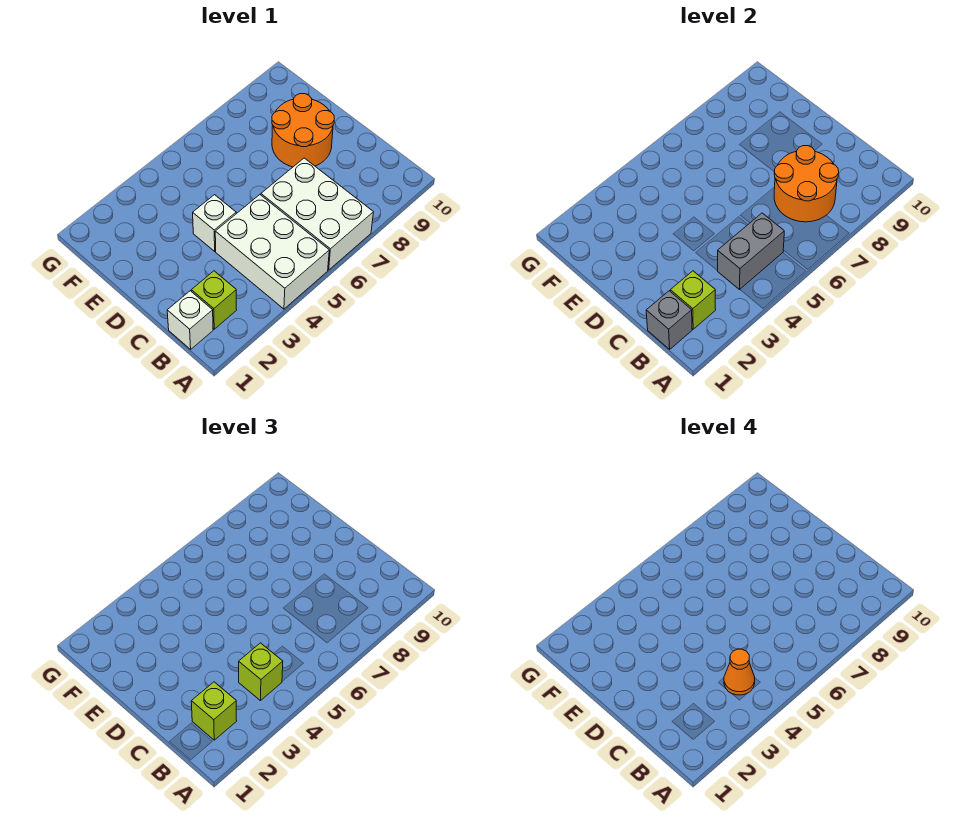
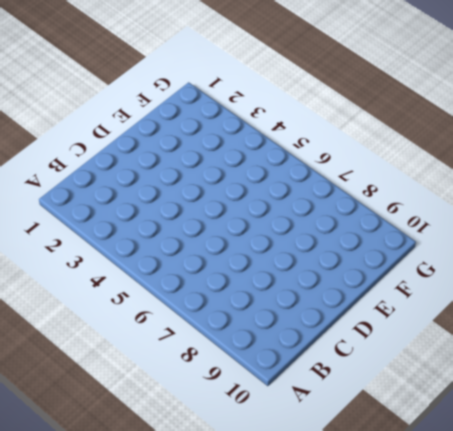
none -> white 2x3 brick [215,195,329,309]
none -> white 2x3 brick [261,158,373,270]
none -> white 1x1 brick [167,291,213,349]

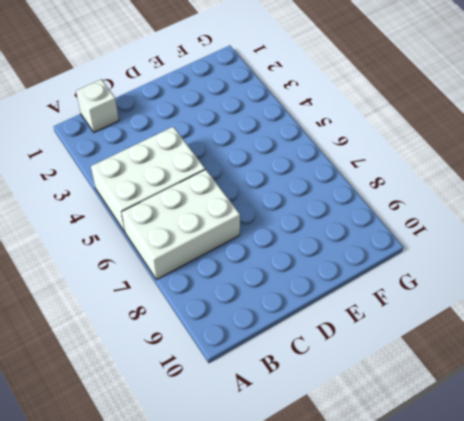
none -> lime 1x1 brick [191,271,237,329]
none -> white 1x1 brick [193,195,236,251]
none -> orange 2x2 round brick [272,94,334,167]

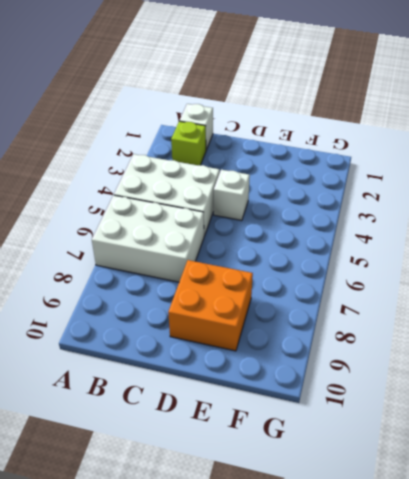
orange 2x2 brick [168,260,253,351] -> orange 2x2 round brick [272,94,334,167]
none -> grey 1x1 brick [646,291,692,349]
none -> lime 1x1 brick [670,271,716,329]
none -> grey 1x2 brick [718,213,784,290]

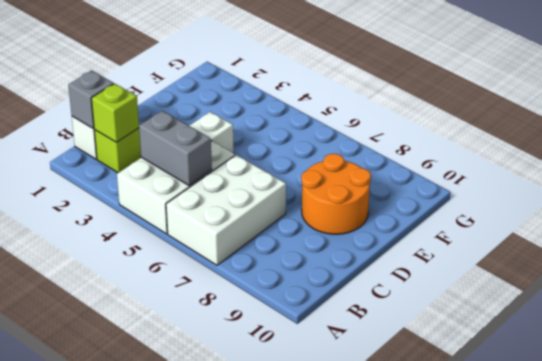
none -> orange 2x2 round brick [774,146,839,222]
none -> lime 1x1 brick [191,682,237,740]
none -> lime 1x1 brick [239,643,283,701]

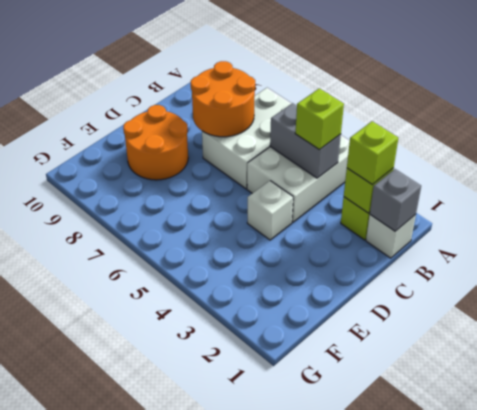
none -> orange 1x1 cone [724,649,755,695]

